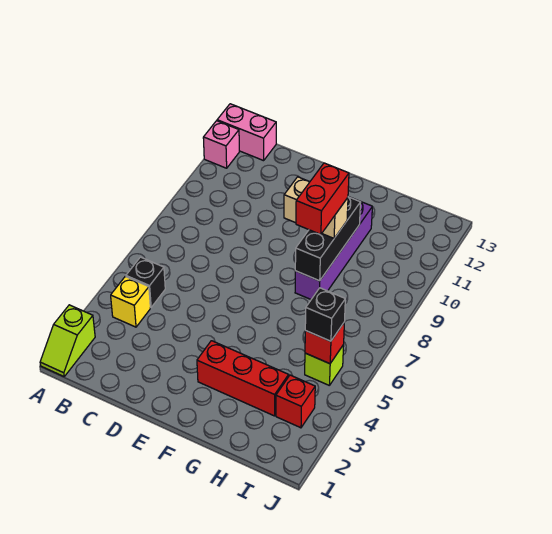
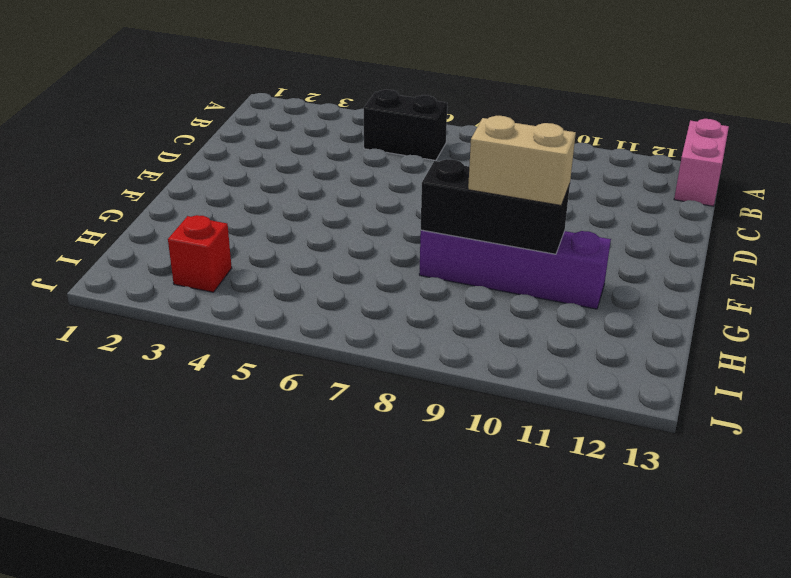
black 1x2 brick [364,90,447,161] -> black 1x1 brick [126,257,165,307]
tan 1x2 brick [468,116,576,205] -> tan 1x2 brick turned to [284,177,348,238]
none -> lime 1x2 slope [40,305,95,376]
none -> pink 1x1 brick [203,121,239,168]
none -> yellow 1x1 brick [111,276,150,327]

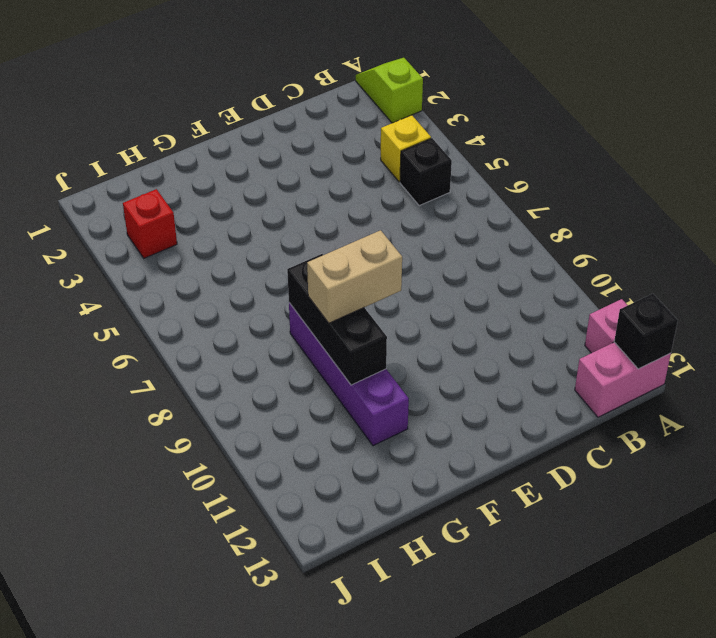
black 1x1 brick [614,294,678,369] -> black 1x1 brick moved to [305,288,345,341]
none -> red 1x3 brick [197,341,289,416]
none -> lime 1x1 brick [305,345,344,386]
none -> red 1x1 brick [305,323,344,364]

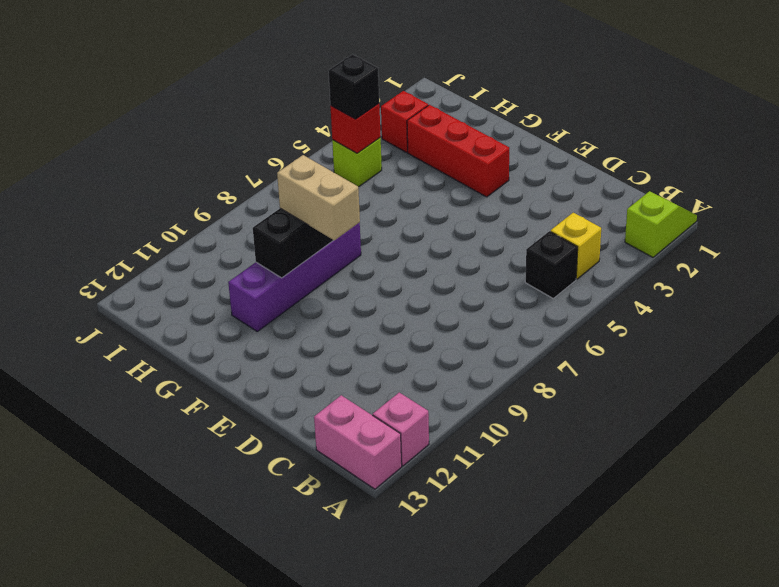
none -> red 1x2 brick [296,163,349,234]

